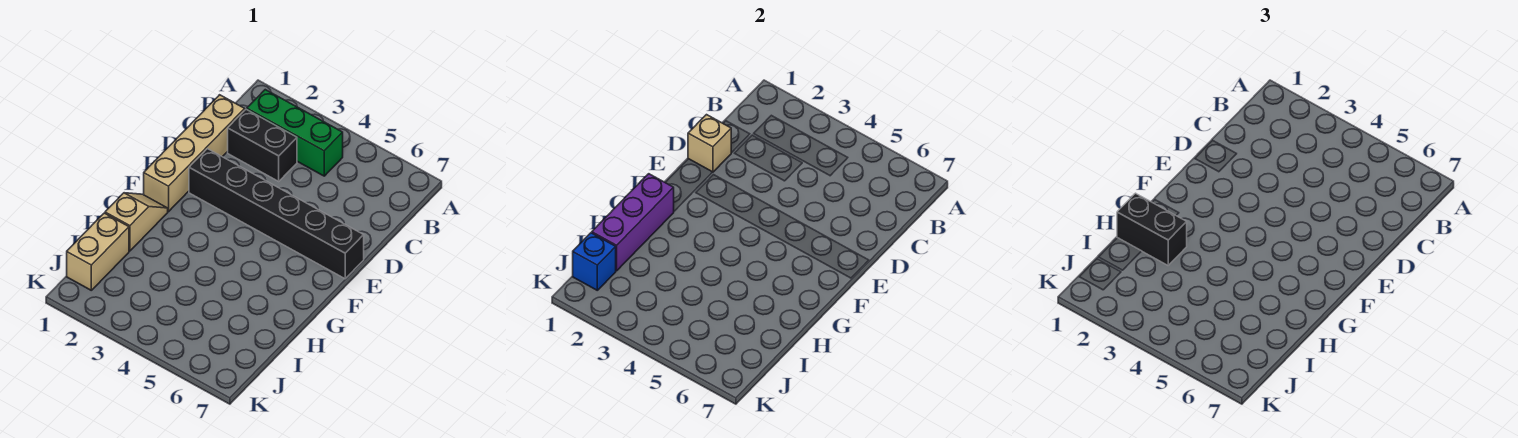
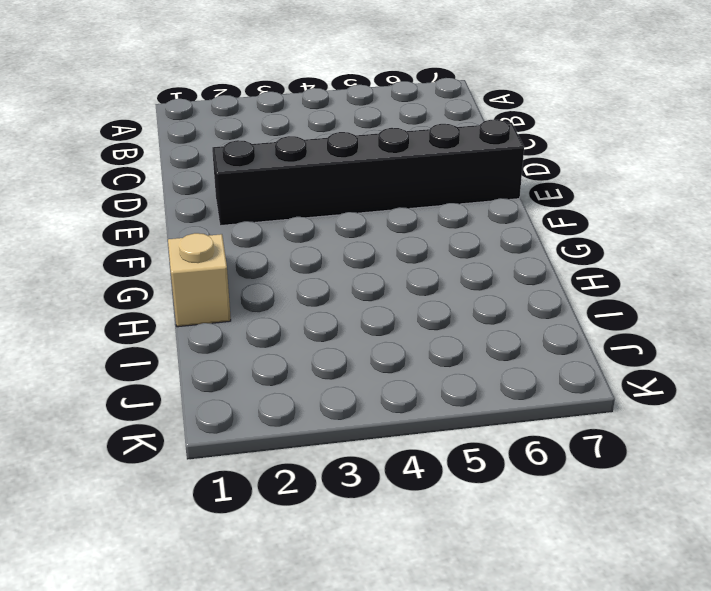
none -> green 1x3 brick [247,90,343,176]
none -> tan 1x4 brick [144,95,245,212]

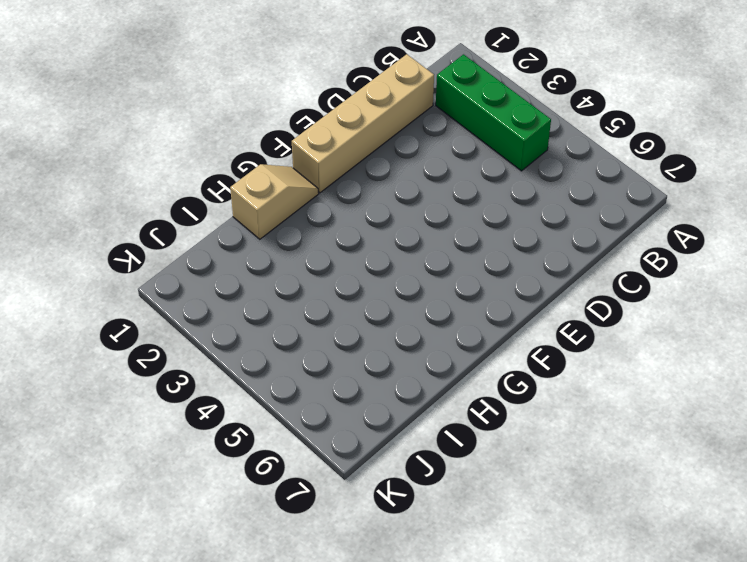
none -> black 1x2 brick [228,109,297,181]
none -> black 1x6 brick [189,149,364,279]

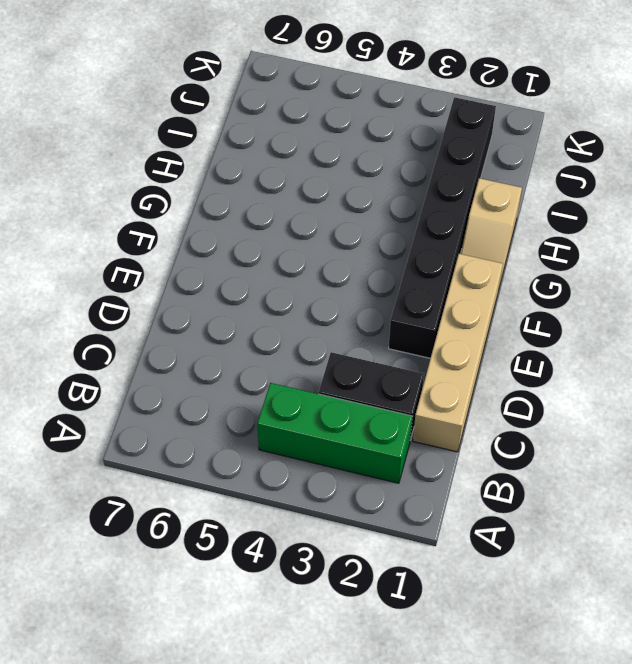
black 1x6 brick [389,97,496,358] -> black 1x6 brick turned to [189,149,364,279]
none -> tan 1x2 brick [67,213,129,290]
none -> tan 1x1 brick [688,115,731,172]

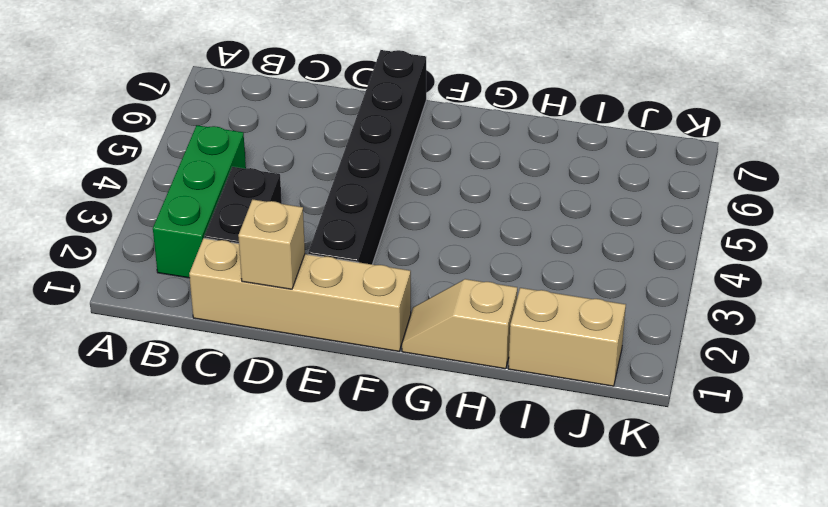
none -> purple 1x3 brick [592,174,674,271]
none -> blue 1x1 brick [573,233,616,290]

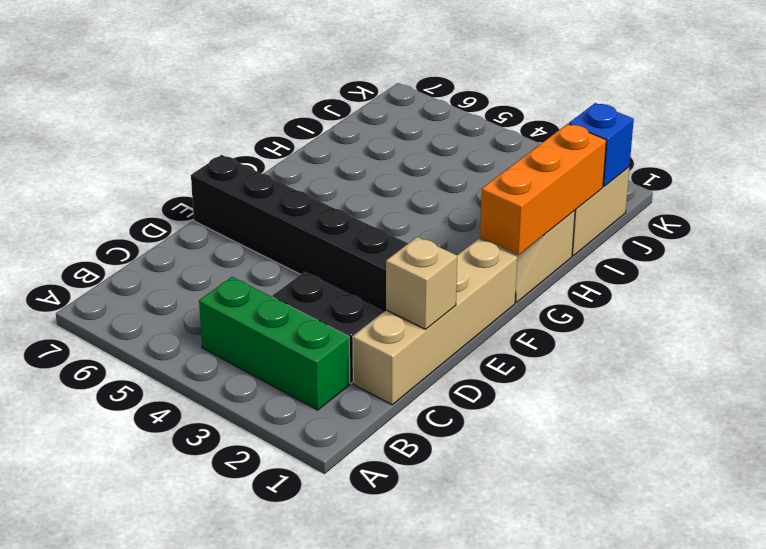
orange 1x3 brick [480,124,606,255] -> purple 1x3 brick [592,174,674,271]
none -> black 1x2 brick [1117,193,1187,265]

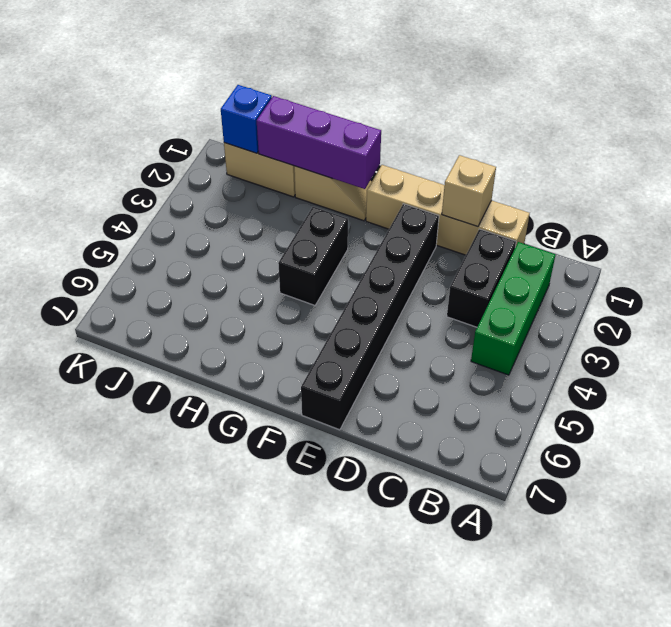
black 1x2 brick [278,207,348,305] -> black 1x2 brick moved to [1117,193,1187,265]

